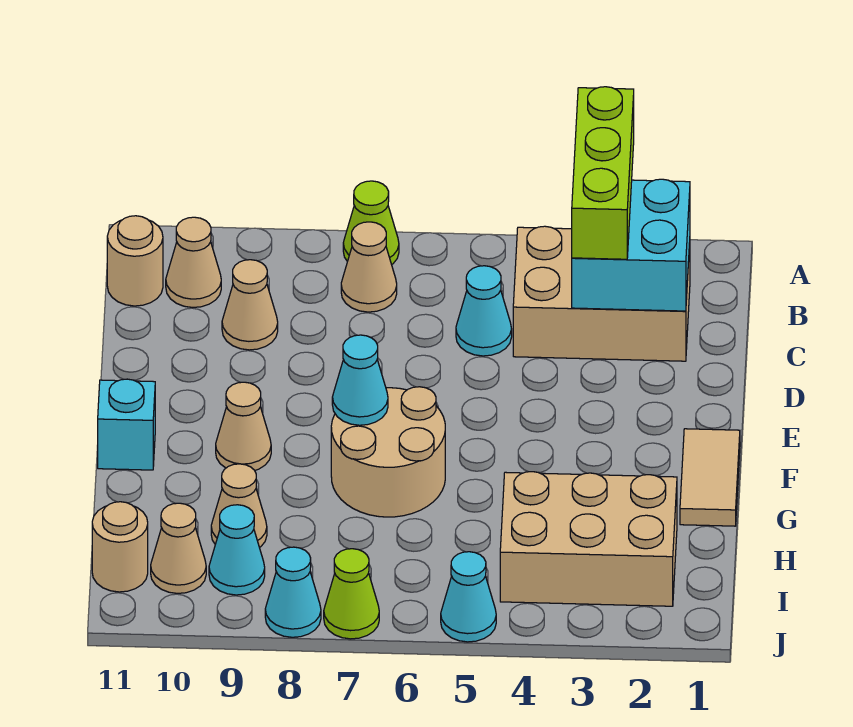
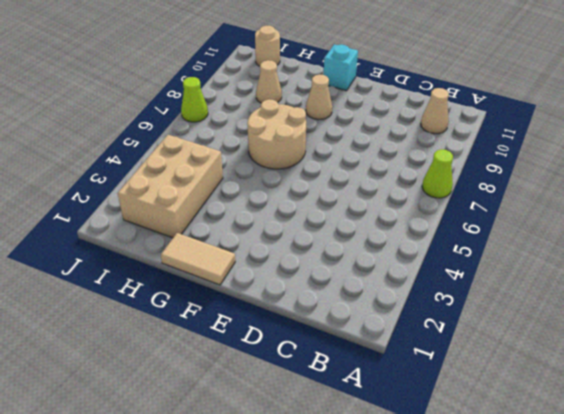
none -> tan 2x3 brick [513,226,690,361]
none -> tan 1x1 cone [341,222,397,312]
none -> tan 1x1 round brick [107,216,163,306]

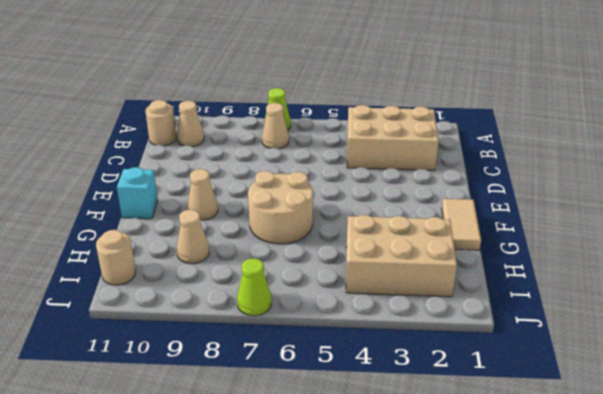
none -> cyan 1x1 cone [456,266,512,356]
none -> tan 1x1 cone [222,260,278,350]
none -> cyan 1x1 cone [209,505,265,595]

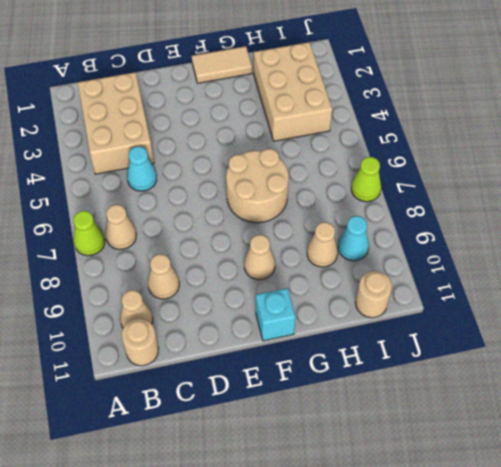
none -> tan 1x1 cone [151,503,206,593]
none -> cyan 1x1 cone [441,552,496,642]
none -> cyan 1x1 cone [265,547,321,637]

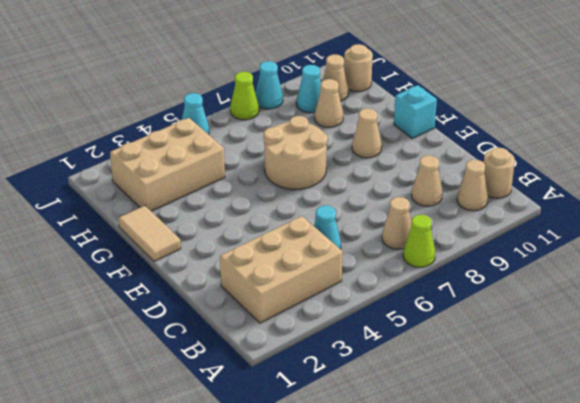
none -> cyan 2x2 brick [572,179,690,311]
none -> cyan 1x1 cone [332,335,388,425]
none -> lime 1x3 brick [572,87,634,259]

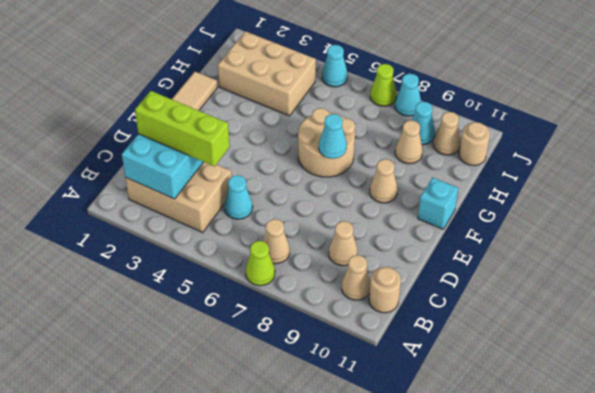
lime 1x3 brick [135,91,230,166] -> lime 1x3 brick turned to [572,87,634,259]

